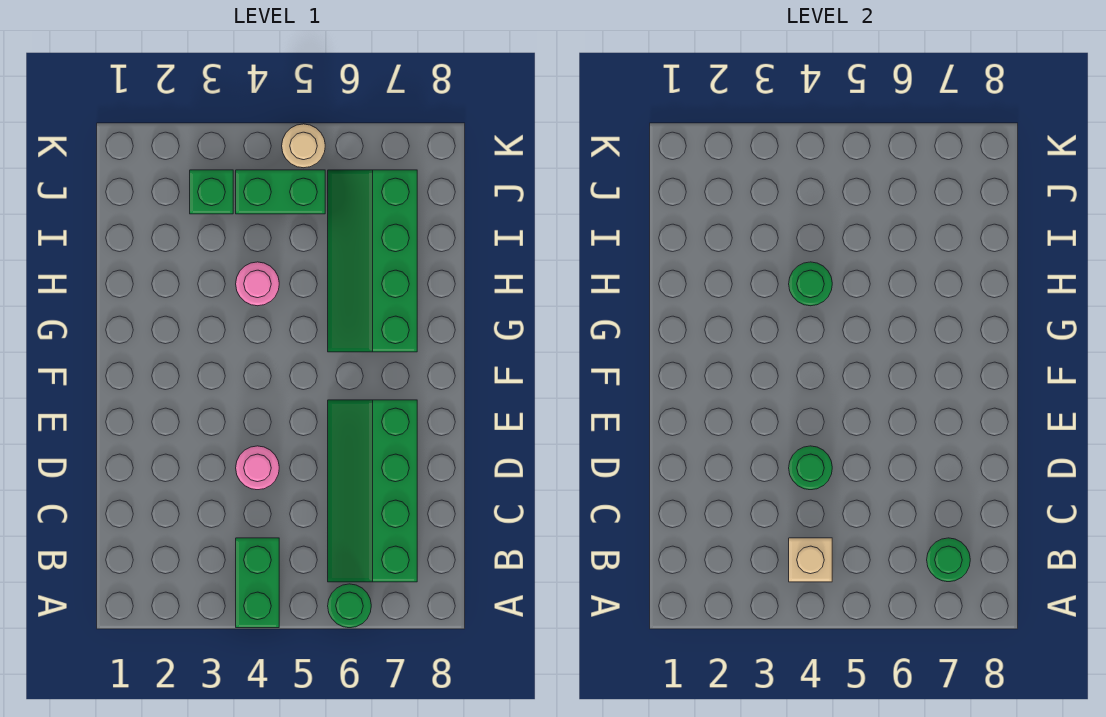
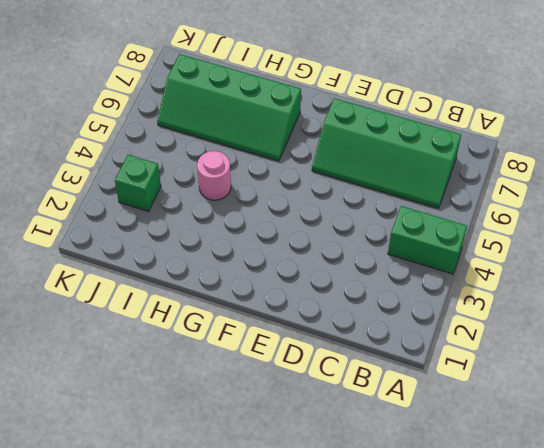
none -> green 1x1 round brick [328,584,371,628]
none -> pink 1x1 round brick [236,446,279,490]
none -> green 1x2 brick [236,170,325,214]

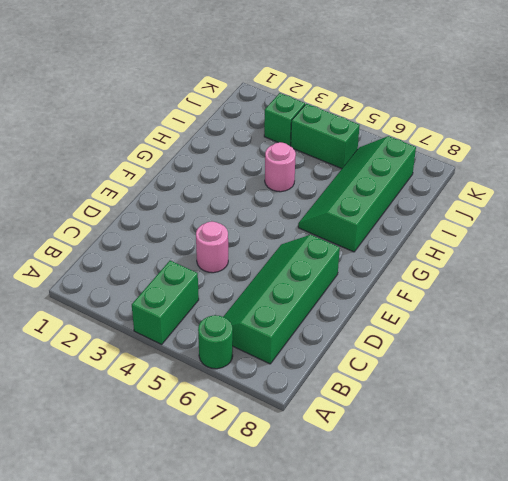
none -> tan 1x1 round brick [282,124,325,168]
none -> tan 1x1 brick [789,538,832,582]
none -> green 1x1 round brick [927,538,970,582]

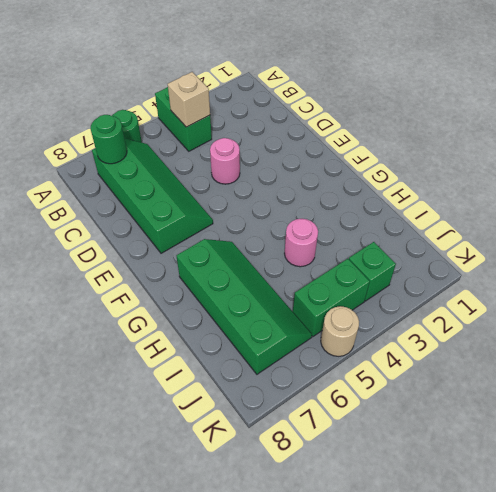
none -> green 1x1 round brick [789,446,832,490]
none -> green 1x1 round brick [789,262,832,306]

